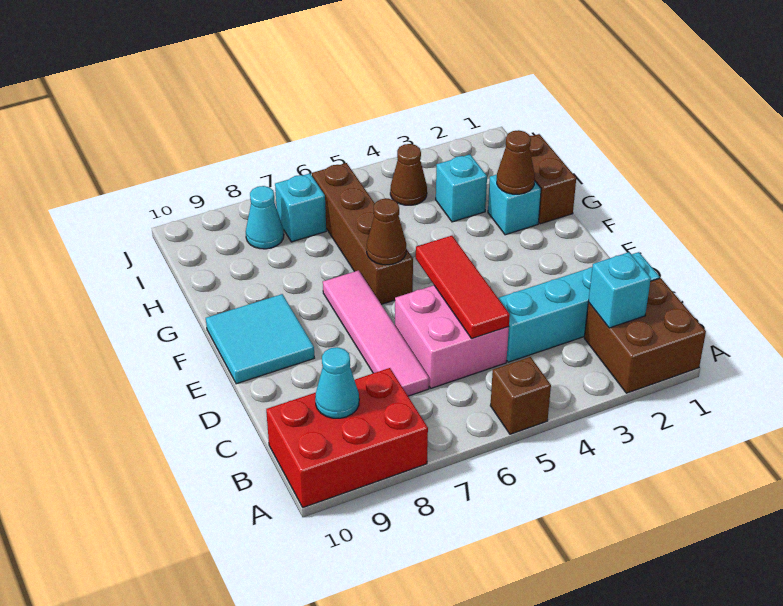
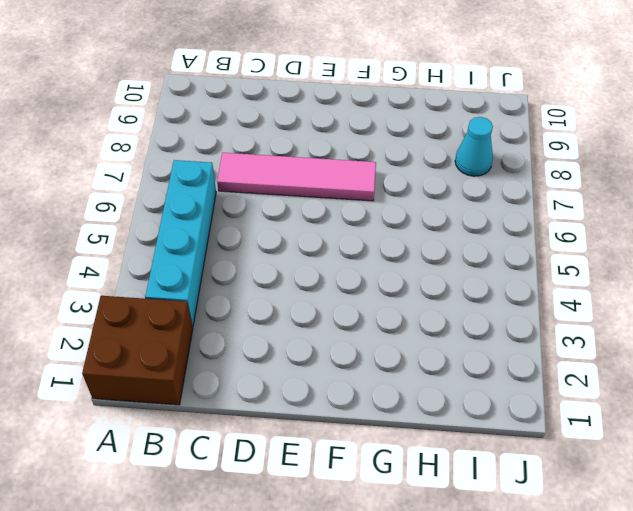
cyan 1x4 brick [145,160,216,327] -> cyan 1x4 brick moved to [498,252,660,362]
none -> brown 1x1 brick [490,357,551,434]
none -> red 2x3 brick [266,368,428,507]
none -> pink 2x2 brick [395,285,509,388]

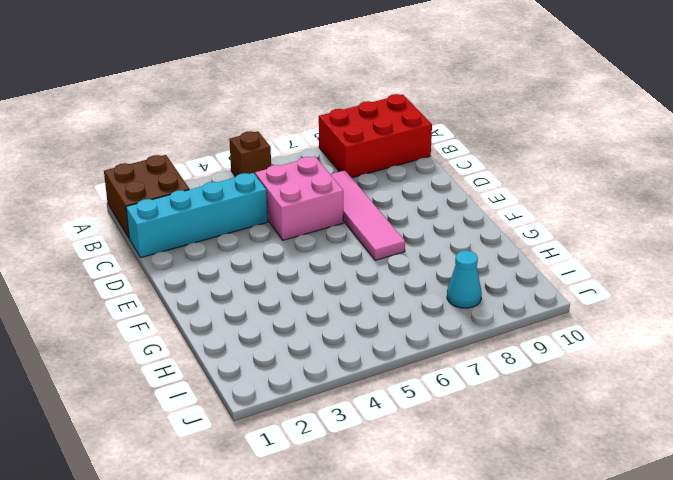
none -> cyan 2x2 tile [206,294,314,384]
none -> brown 1x4 brick [312,163,413,304]
none -> brown 1x2 brick [529,134,576,224]

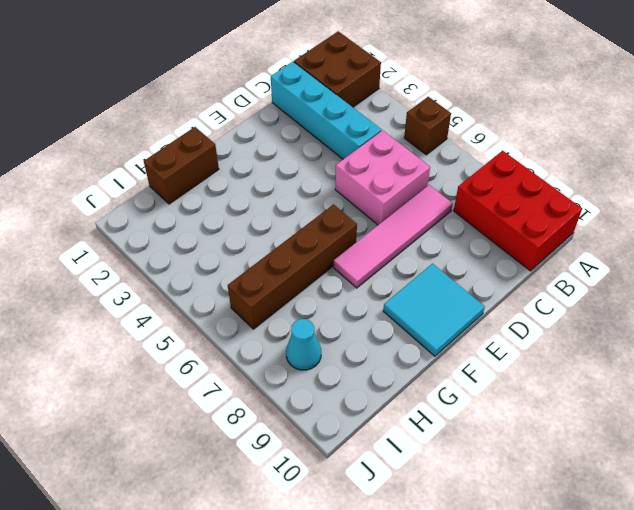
none -> cyan 1x1 brick [488,175,541,235]
none -> cyan 1x1 brick [436,155,487,222]
none -> brown 1x1 cone [390,144,427,205]

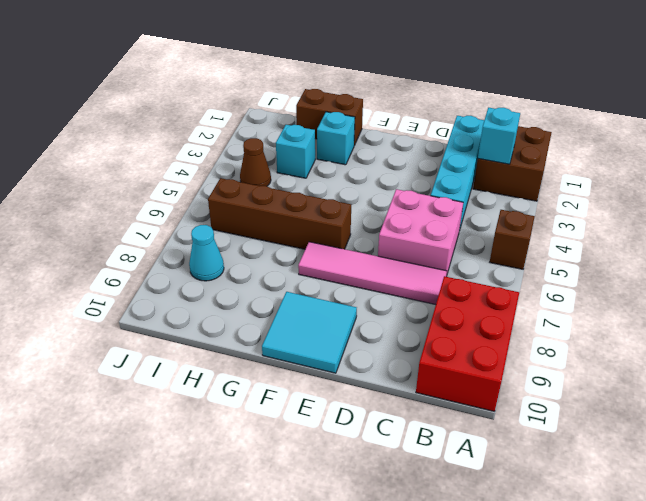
none -> cyan 1x1 brick [275,174,326,242]
none -> cyan 1x1 cone [315,347,359,418]
none -> red 1x3 tile [416,236,510,339]

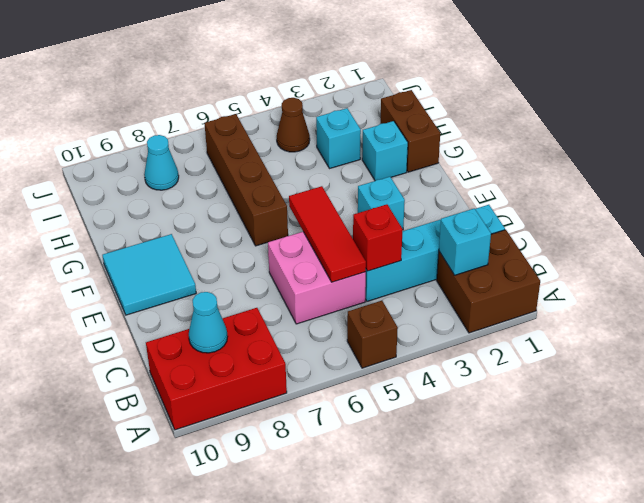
red 1x1 brick [353,204,403,271] -> none
cyan 1x1 brick [358,177,405,229] -> cyan 1x1 brick moved to [275,174,326,242]
none -> pink 1x4 tile [323,270,429,396]
none -> brown 1x1 cone [367,199,406,265]
none -> brown 1x1 cone [497,130,535,194]

